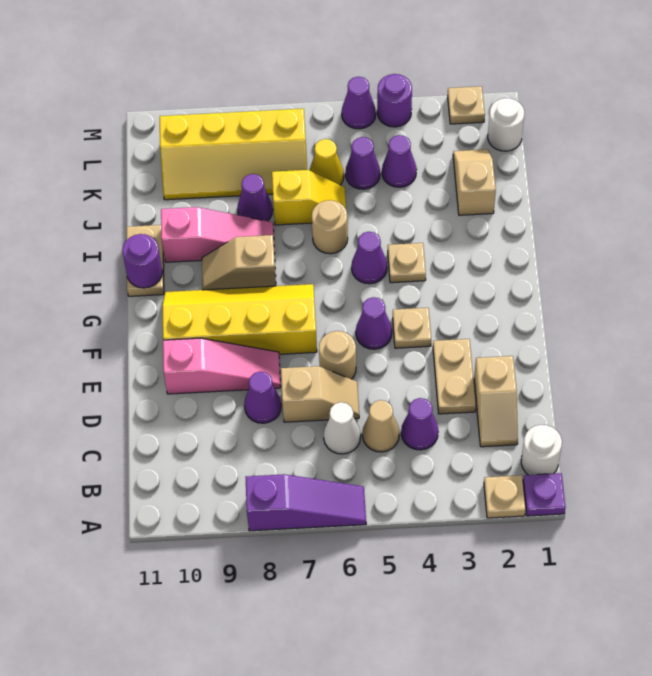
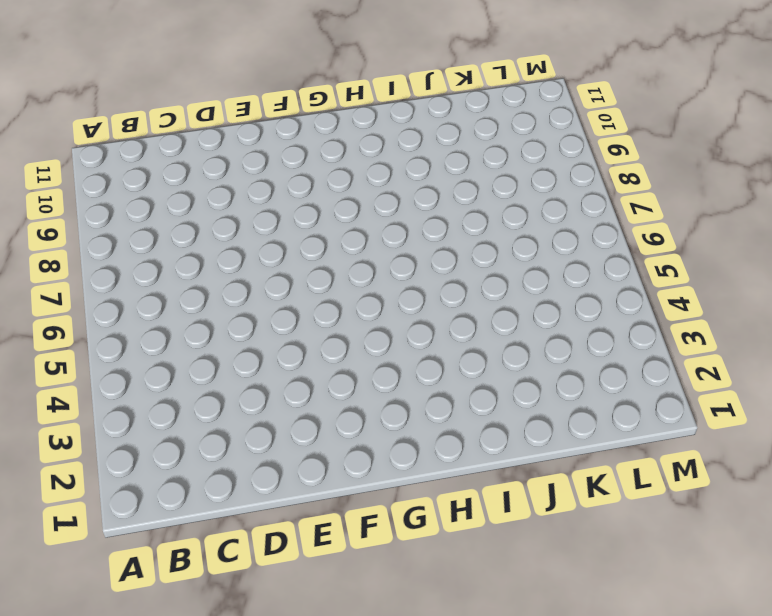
none -> purple 1x1 plate [523,473,566,516]
none -> tan 1x1 plate [484,475,526,518]
none -> purple 1x3 slope [246,474,366,531]
none -> white 1x1 round brick [521,425,562,475]

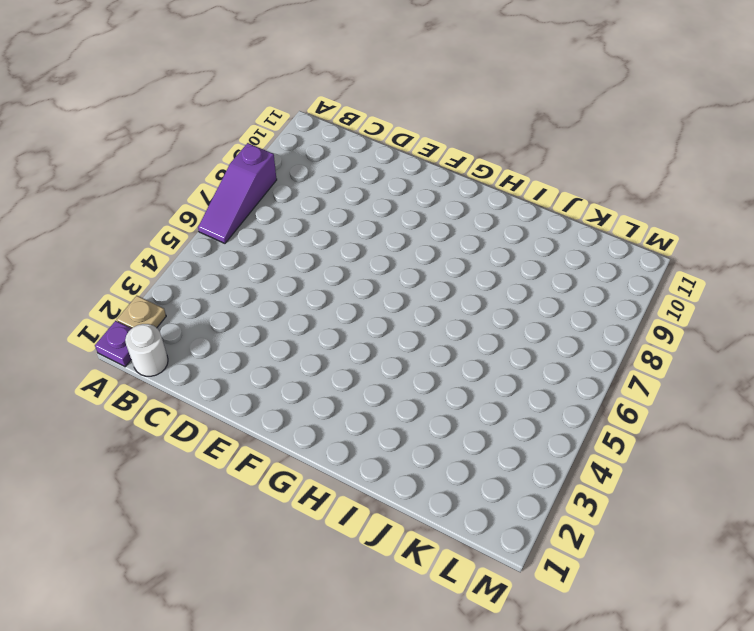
none -> tan 1x2 slope [474,356,518,447]
none -> purple 1x1 cone [401,398,438,450]
none -> tan 1x1 cone [362,400,399,452]
none -> white 1x1 cone [324,402,361,454]

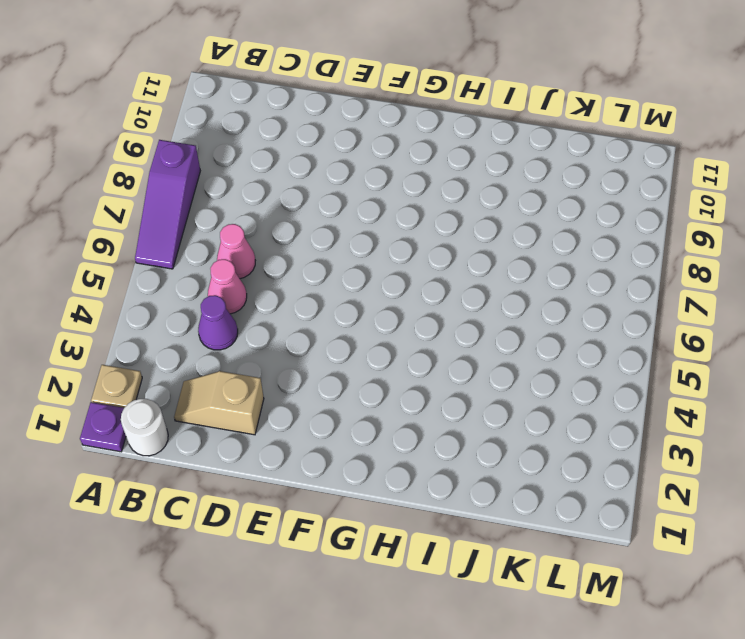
pink 1x1 cone [208,259,247,314] -> tan 1x1 cone [362,400,399,452]
pink 1x1 cone [217,224,255,279] -> white 1x1 cone [324,402,361,454]
none -> tan 1x2 plate [433,339,476,414]
none -> tan 1x2 slope [281,366,359,422]
none -> purple 1x1 cone [244,372,281,423]
none -> tan 1x1 round brick [319,331,356,379]

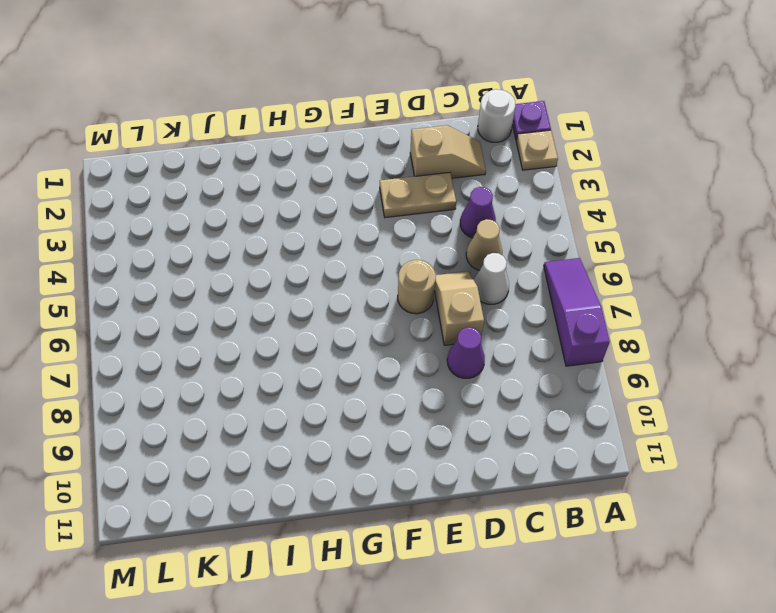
none -> pink 1x3 slope [163,338,281,394]
none -> tan 1x1 plate [393,308,431,348]
none -> purple 1x1 cone [356,297,392,349]
none -> yellow 2x4 slope [163,284,317,354]

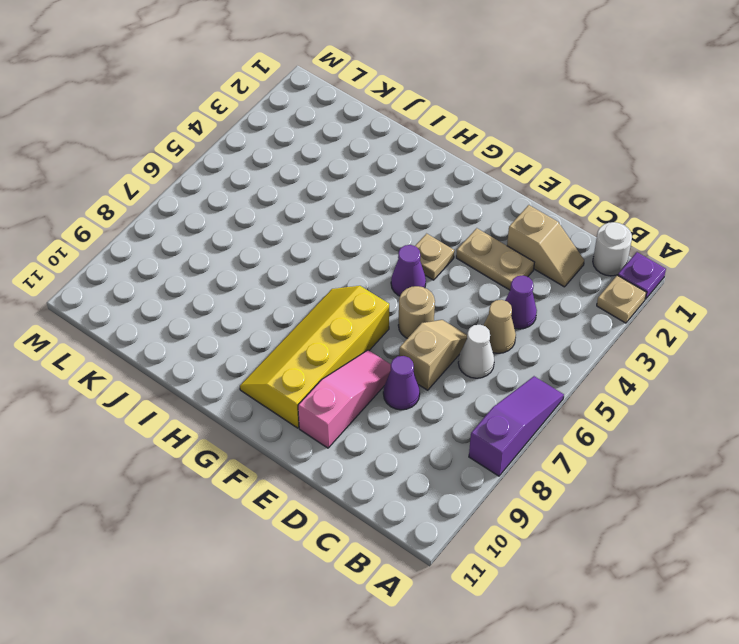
none -> tan 1x1 plate [388,243,426,283]
none -> purple 1x1 cone [352,232,387,284]
none -> tan 1x2 slope [202,235,276,290]
none -> tan 1x2 plate [127,225,164,296]

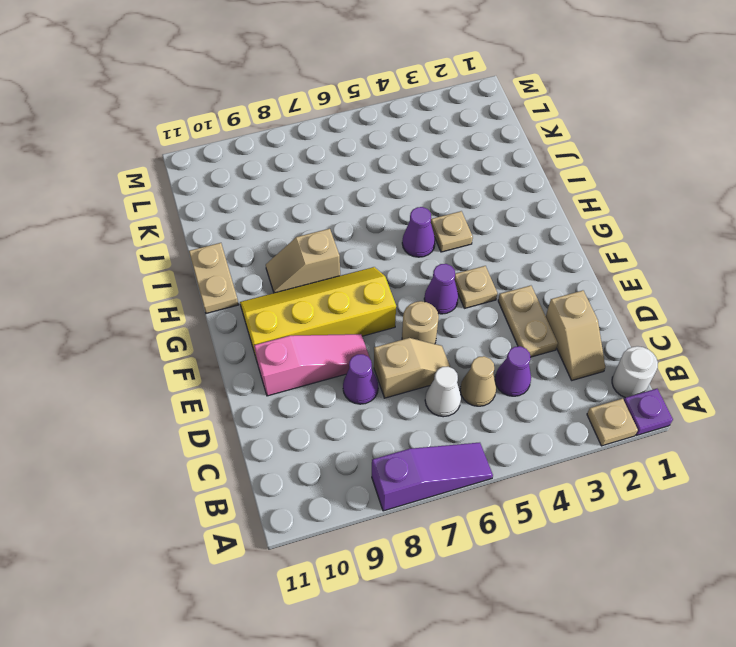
none -> tan 1x1 round brick [312,200,348,254]
none -> pink 1x3 slope [161,207,275,262]
none -> tan 1x2 slope [453,149,496,215]
none -> yellow 1x2 slope [272,170,346,225]

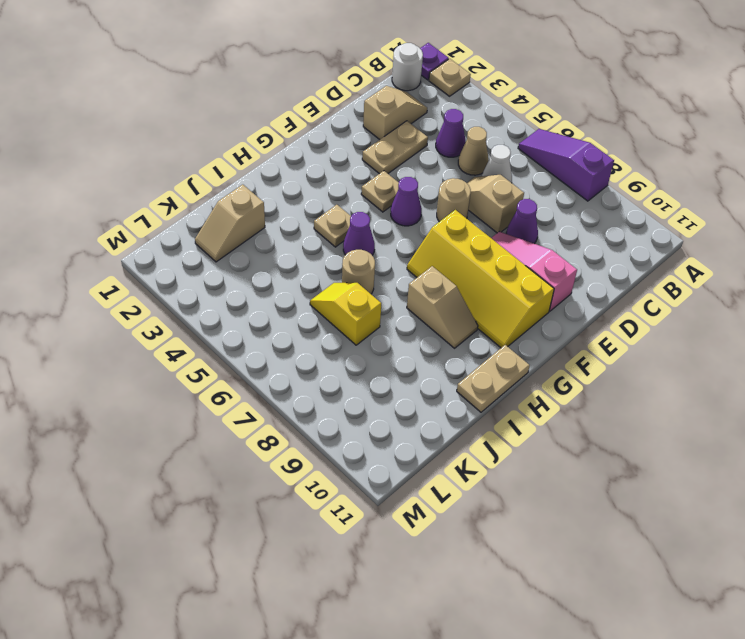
none -> pink 1x3 slope [161,207,275,262]
none -> purple 1x1 cone [237,174,273,221]
none -> purple 1x1 cone [382,135,417,187]
none -> purple 1x1 cone [346,137,380,189]

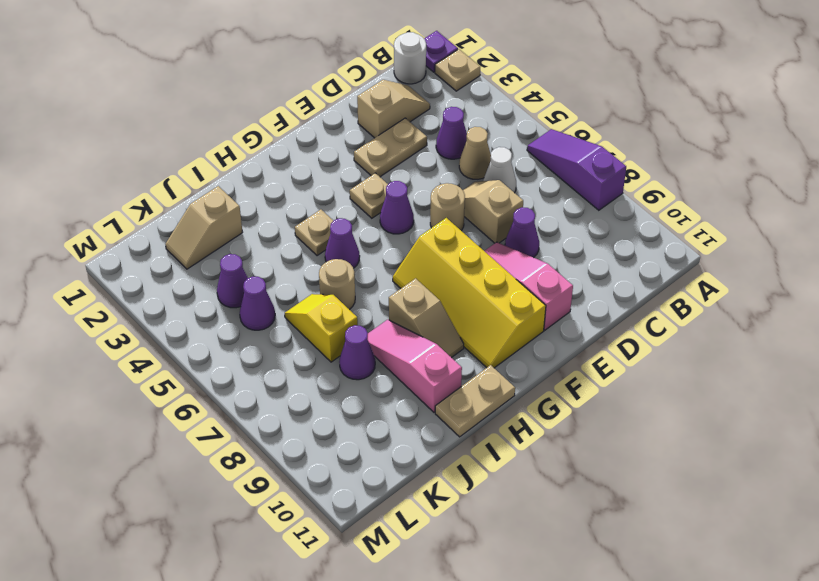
none -> yellow 1x1 cone [310,139,344,185]
none -> yellow 2x4 slope [160,109,307,200]
none -> white 1x1 round brick [488,98,524,151]
none -> tan 1x1 plate [448,86,485,124]

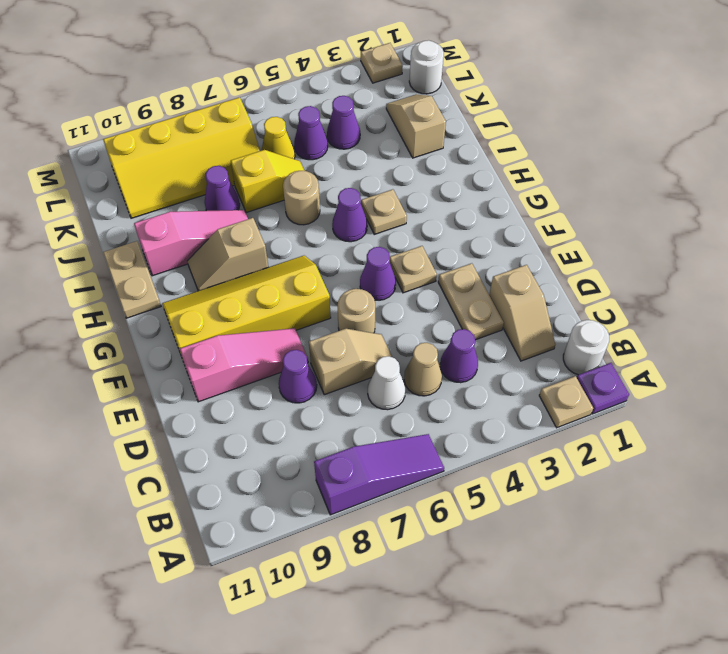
none -> purple 1x1 round brick [377,74,412,127]
none -> purple 1x1 cone [342,77,376,129]
none -> purple 1x1 round brick [122,234,162,288]

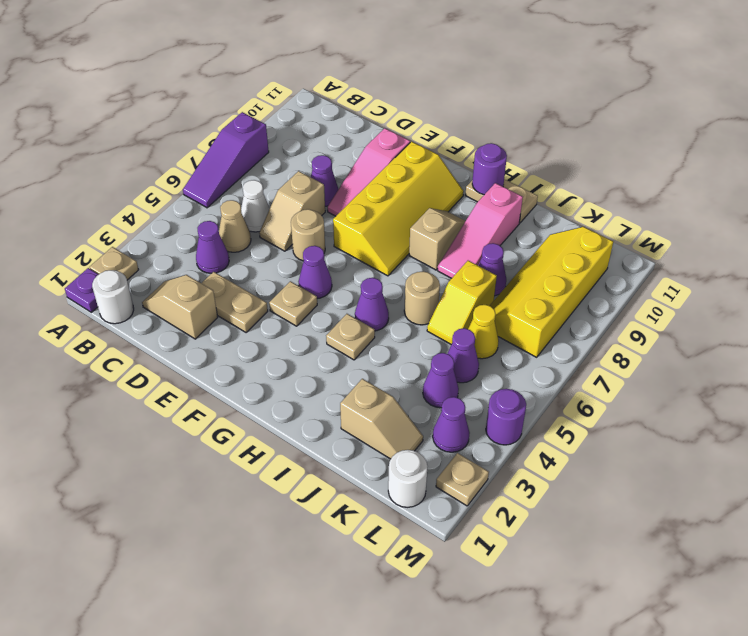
purple 1x1 cone [433,397,470,452] -> purple 1x1 cone moved to [342,77,376,129]

